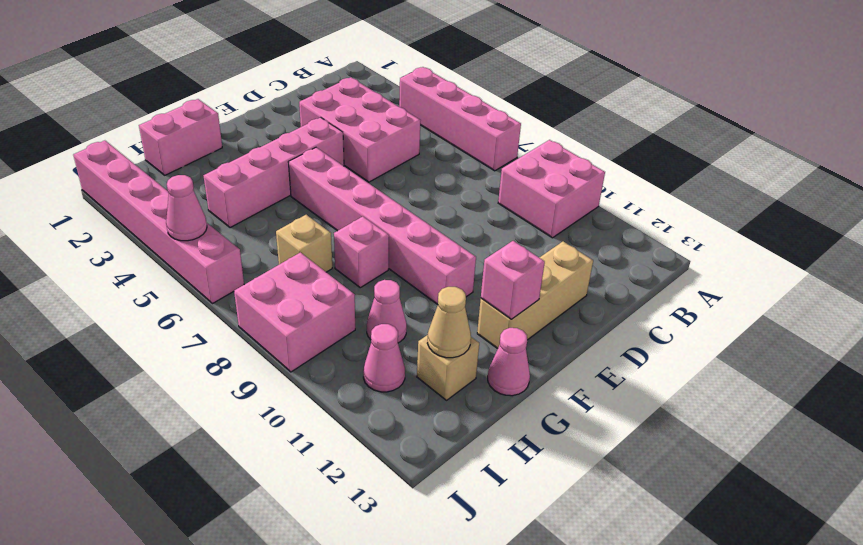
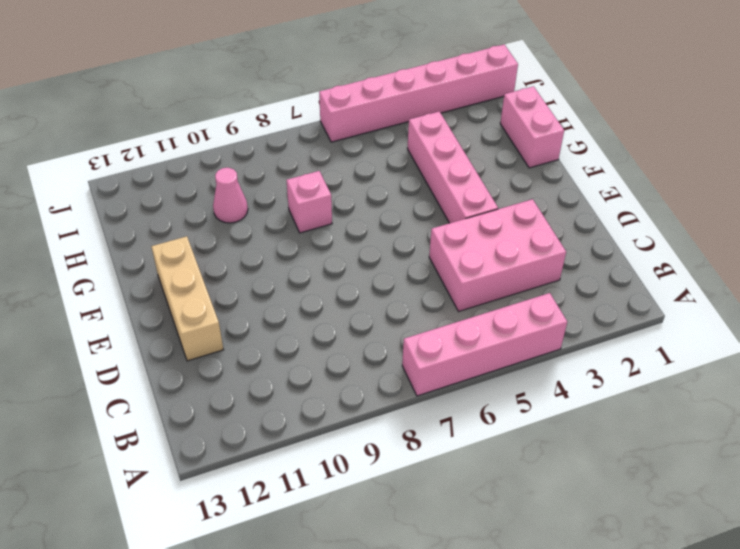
none -> pink 2x2 brick [498,140,605,238]
none -> pink 1x6 brick [288,148,476,305]
none -> pink 1x1 cone [488,328,530,396]

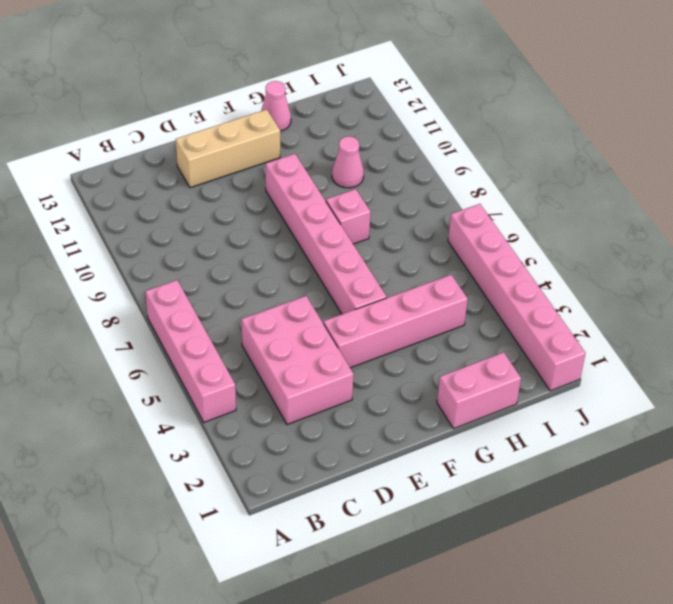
none -> pink 2x2 brick [498,140,605,238]
none -> tan 1x1 brick [276,215,332,272]
none -> tan 1x1 brick [417,335,479,400]

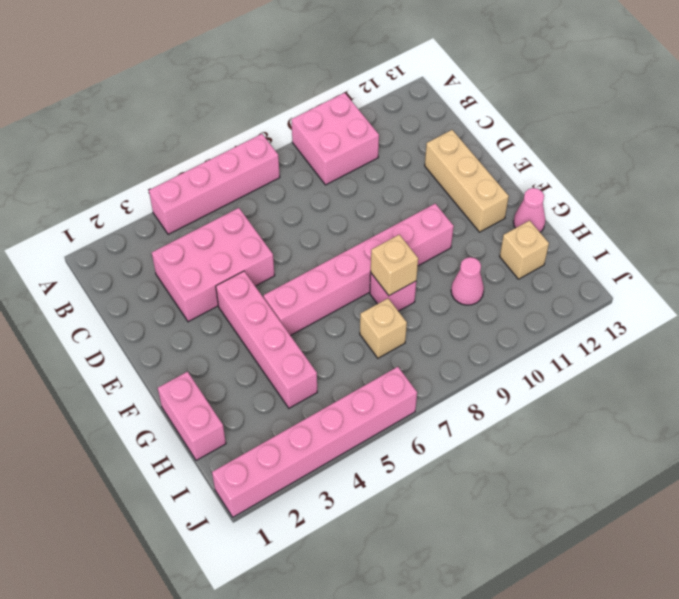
tan 1x1 brick [371,235,418,296] -> none
none -> pink 2x2 brick [234,252,355,372]
none -> pink 1x1 cone [363,324,405,392]
none -> pink 1x1 brick [481,241,545,319]

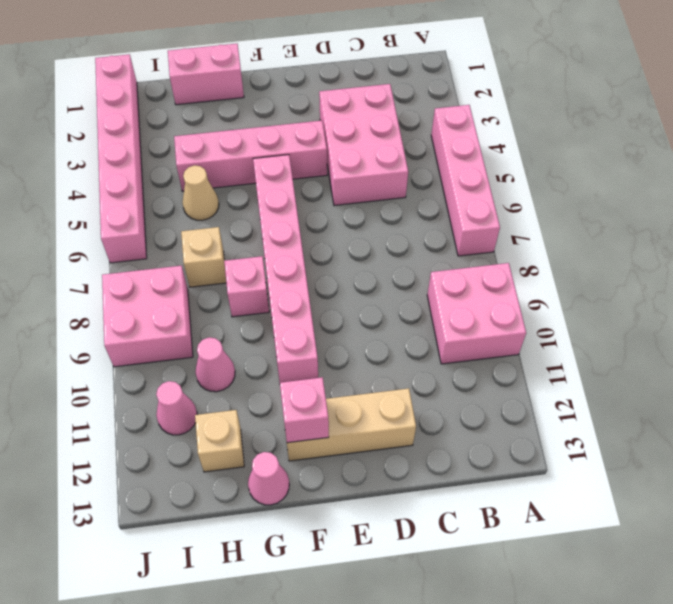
tan 1x1 cone [182,165,219,220] -> tan 1x1 cone moved to [427,287,471,358]
none -> pink 1x1 cone [166,175,207,241]

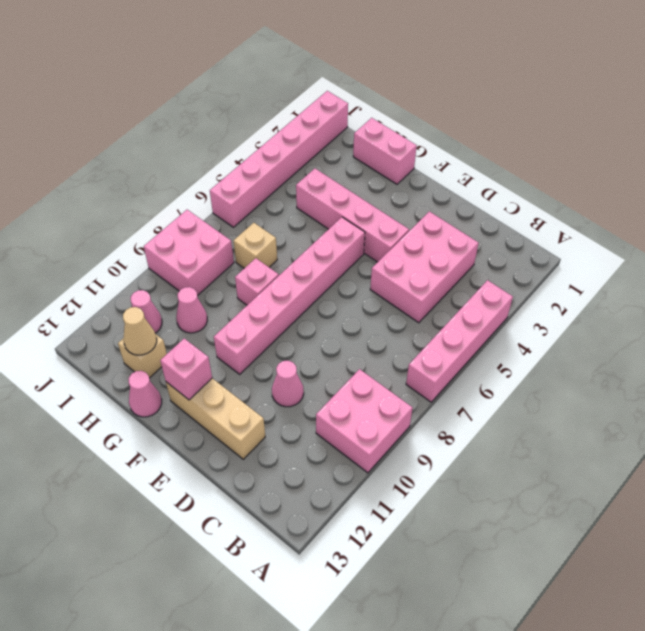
pink 1x1 cone [272,361,304,407] -> pink 1x1 cone moved to [166,175,207,241]

